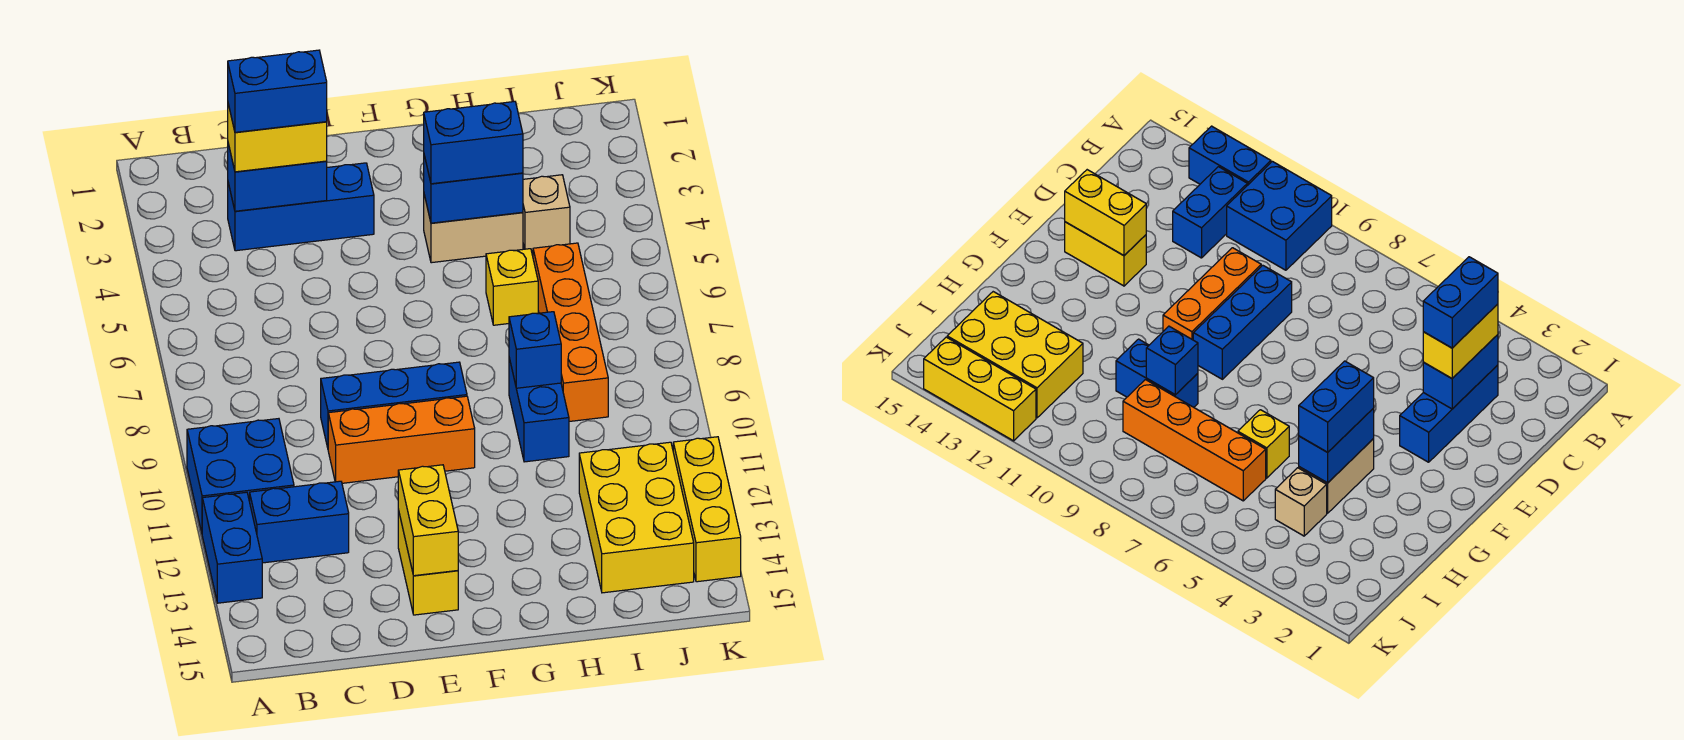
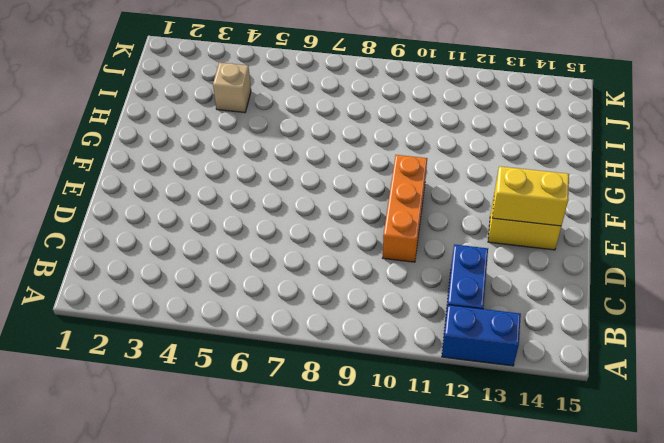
none -> blue 2x2 brick [187,419,294,532]
none -> blue 1x3 brick [228,163,374,251]
none -> blue 1x3 brick [321,362,467,448]

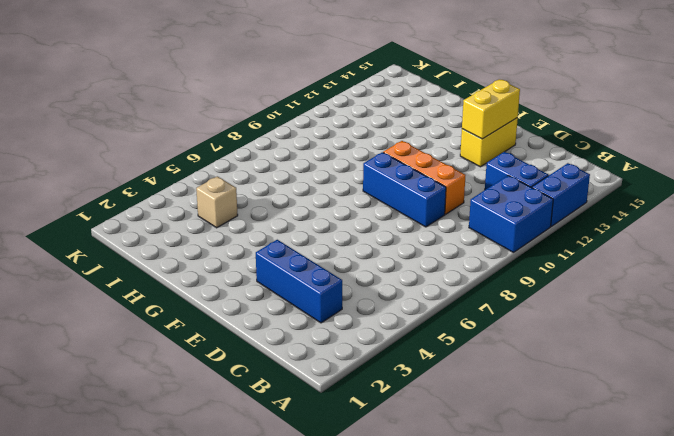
none -> tan 1x2 brick [424,195,523,263]
none -> yellow 1x1 brick [486,249,538,325]
none -> blue 1x2 brick [509,358,569,462]

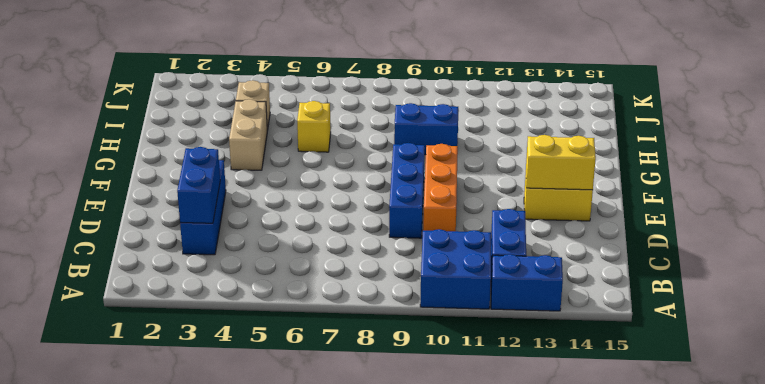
none -> orange 1x4 brick [533,243,608,422]
none -> yellow 2x3 brick [579,442,694,593]
none -> yellow 1x3 brick [673,437,741,582]

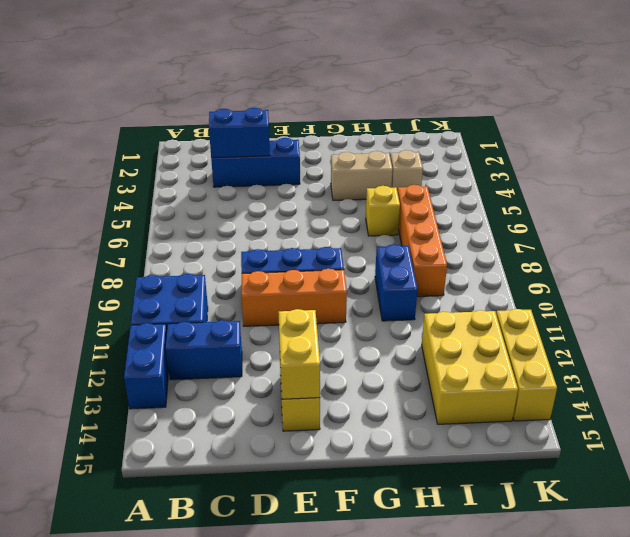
none -> blue 1x2 brick [424,156,523,223]
none -> blue 1x1 brick [509,312,561,388]
none -> yellow 1x2 brick [228,104,327,172]

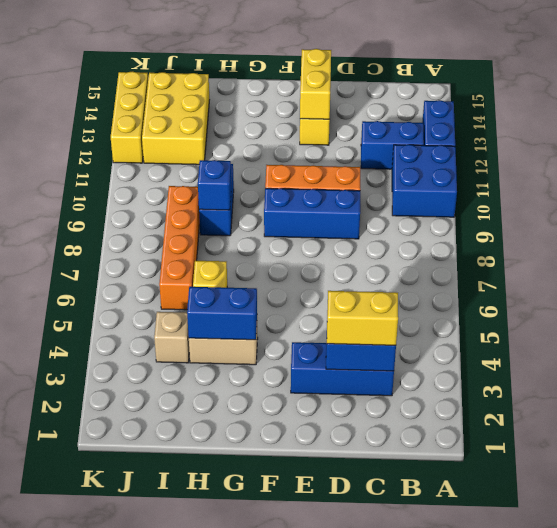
none -> blue 1x2 brick [424,102,523,184]
none -> blue 1x2 brick [228,50,327,132]

